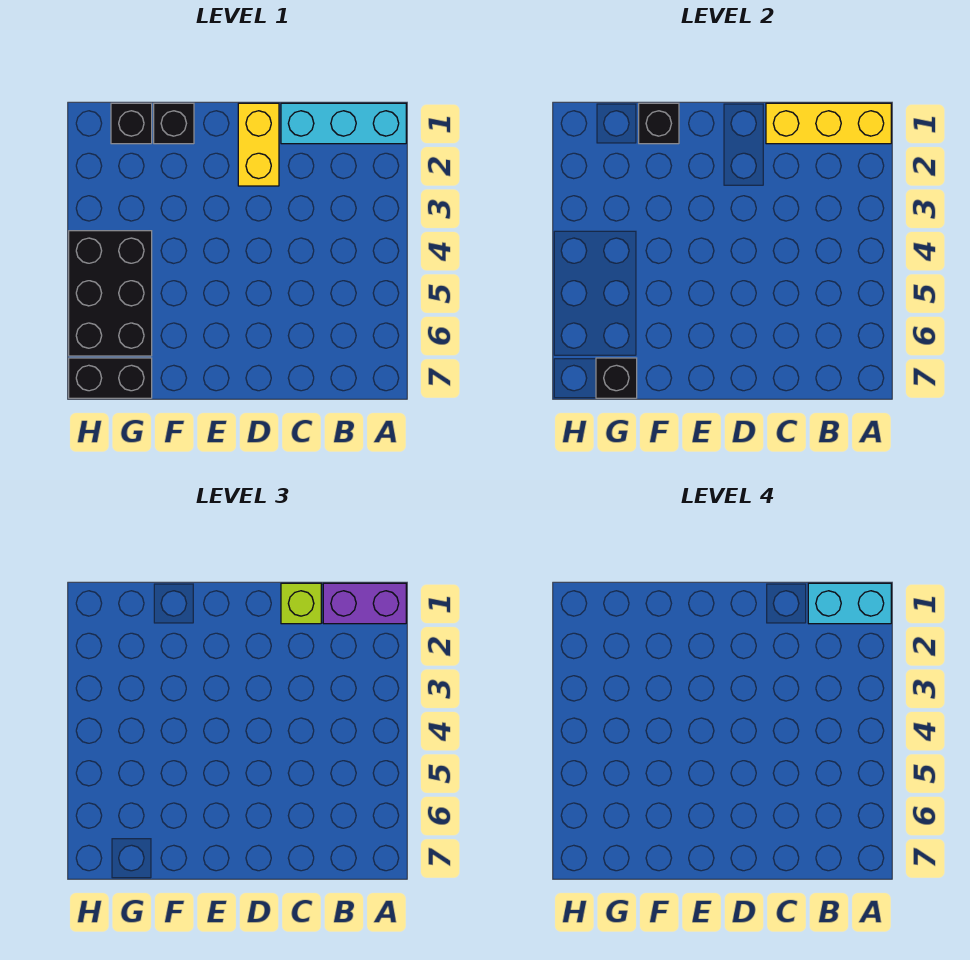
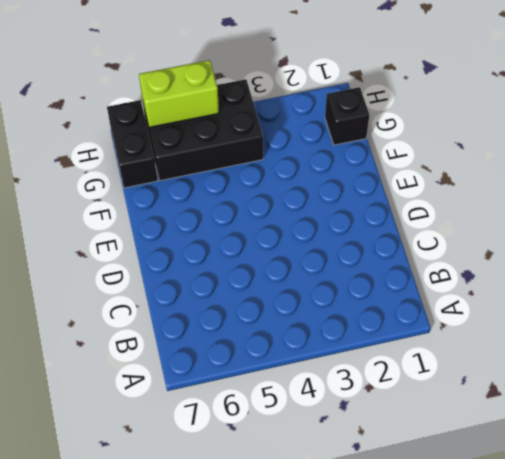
lime 1x2 brick [139,60,219,127] -> none
none -> cyan 1x3 brick [281,103,406,144]
none -> yellow 1x2 brick [238,103,279,186]
none -> black 1x1 brick [154,103,194,144]

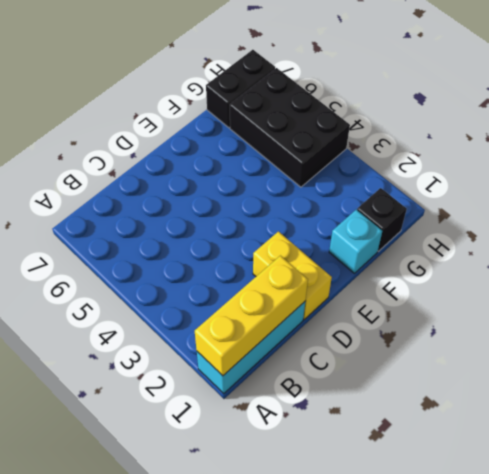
cyan 1x1 brick [329,210,382,273] -> black 1x1 brick [154,103,194,144]
none -> black 1x1 brick [639,103,679,144]
none -> black 1x1 brick [596,358,637,398]
none -> purple 1x2 brick [323,583,406,624]

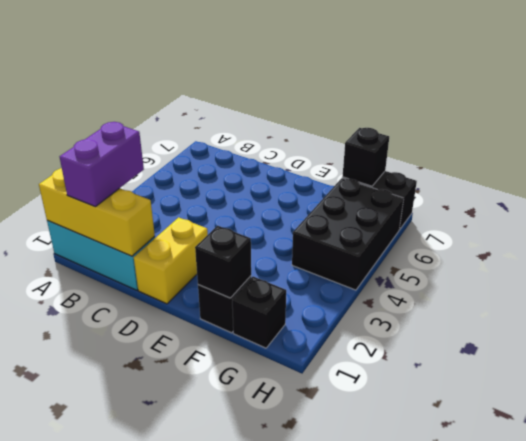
purple 1x2 brick [60,122,144,207] -> purple 1x2 brick turned to [323,583,406,624]
none -> lime 1x1 brick [281,583,321,624]
none -> cyan 1x2 brick [808,583,891,624]

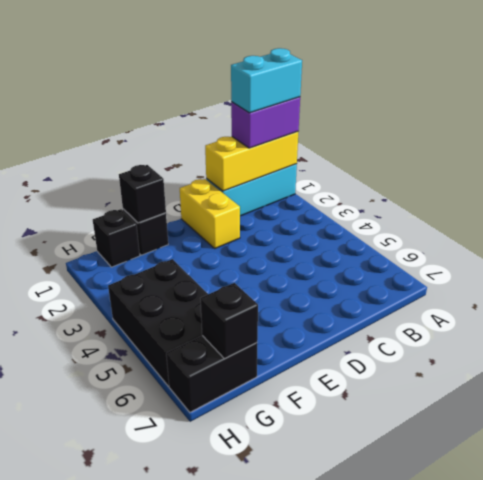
none -> lime 1x1 brick [281,583,321,624]

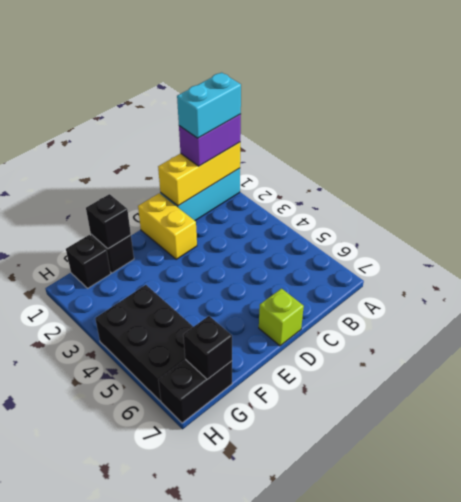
lime 1x1 brick [259,289,304,346] -> lime 1x1 brick moved to [281,583,321,624]

